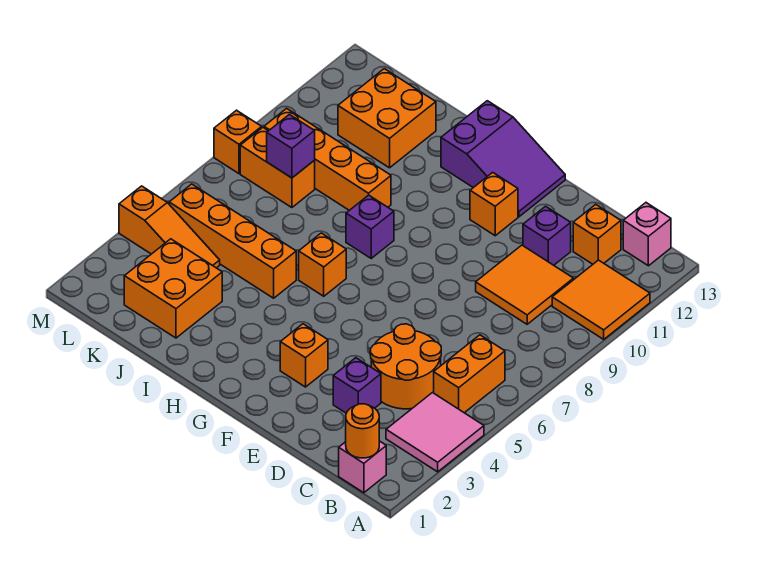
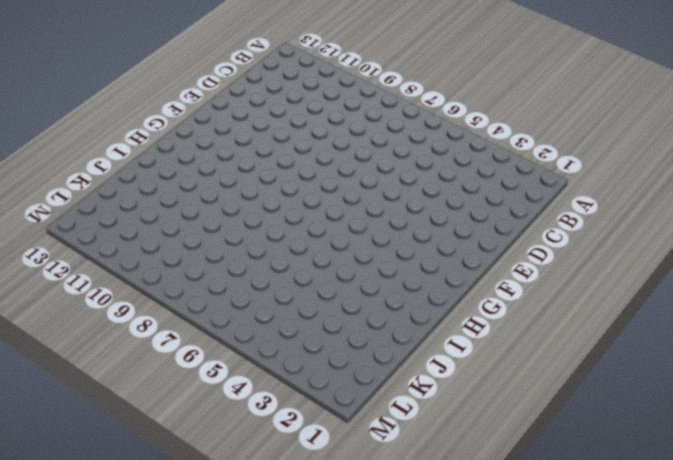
none -> pink 2x2 tile [386,393,484,472]
none -> orange 2x2 tile [552,260,650,339]
none -> pink 1x1 brick [339,441,386,493]

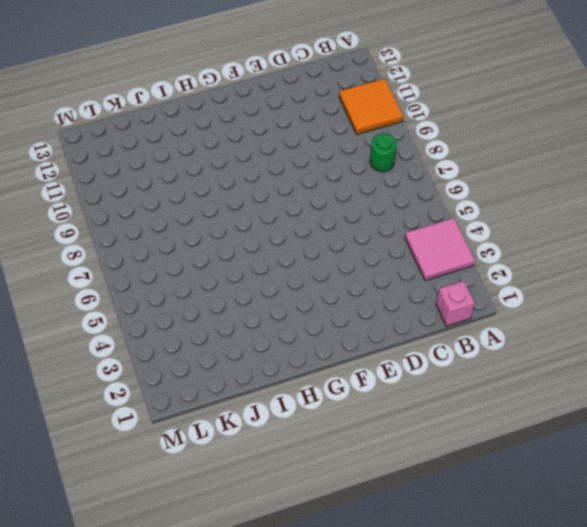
green 1x1 round brick [370,133,397,172] -> none
none -> orange 1x2 brick [434,335,505,413]
none -> pink 1x1 brick [623,203,671,266]
none -> orange 2x2 round brick [370,324,441,409]

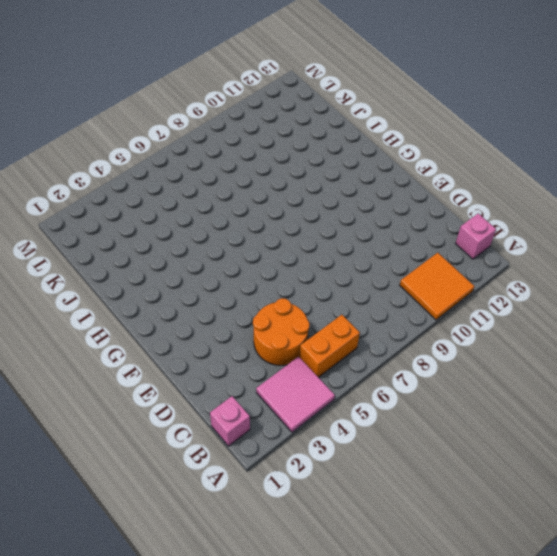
none -> orange 2x2 tile [476,245,573,324]
none -> orange 1x1 brick [573,204,621,264]
none -> purple 1x1 brick [333,358,381,413]

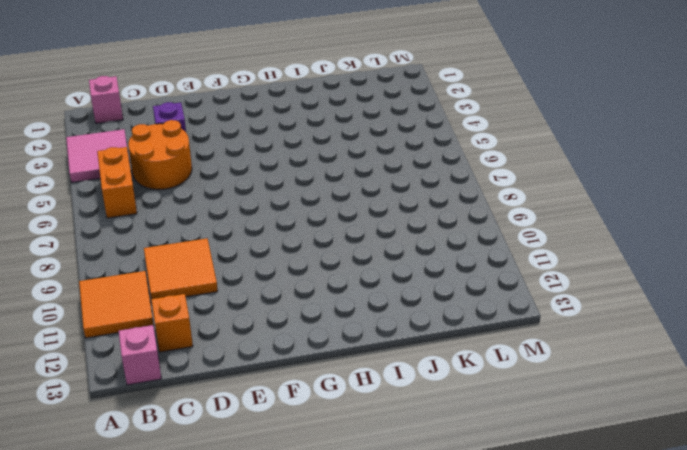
none -> purple 1x1 brick [523,206,571,265]
none -> orange 1x1 brick [280,324,328,387]
none -> orange 1x1 brick [470,172,518,236]

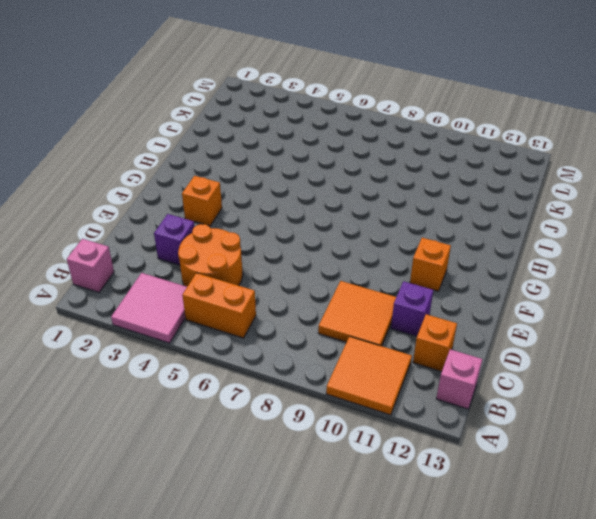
none -> purple 2x3 slope [441,101,565,217]
none -> orange 1x1 brick [299,233,346,296]
none -> purple 1x1 brick [346,195,394,258]

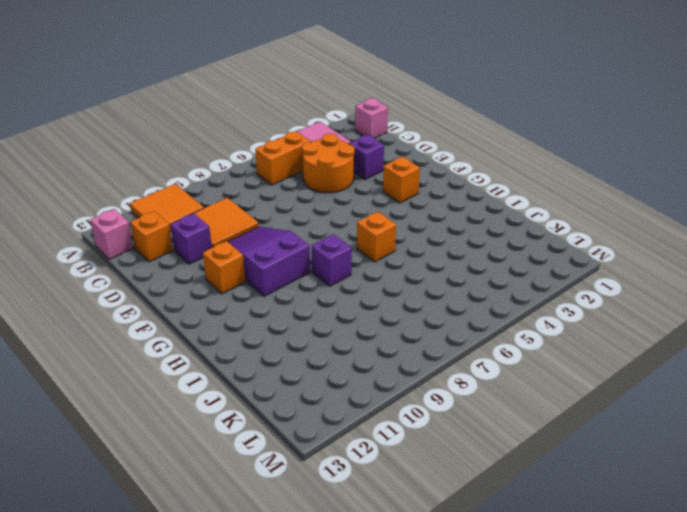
purple 2x3 slope [228,227,310,296] -> purple 2x3 slope moved to [441,101,565,217]
none -> orange 1x4 brick [169,184,296,298]
none -> orange 1x4 brick [264,108,391,210]
none -> orange 2x2 brick [124,239,222,338]

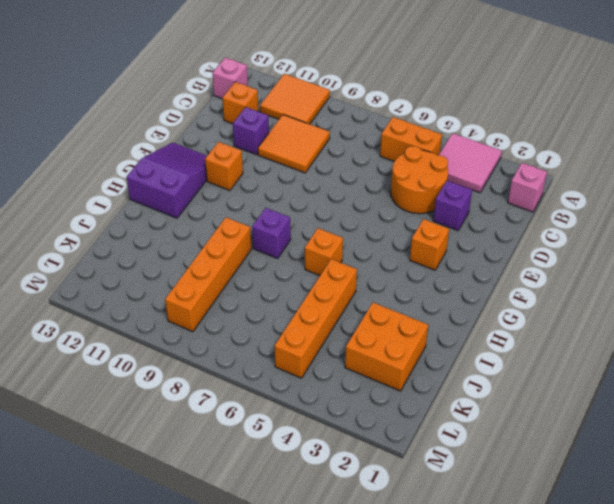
none -> orange 2x2 brick [338,69,436,168]
none -> orange 1x3 slope [119,186,220,268]
none -> orange 1x2 brick [240,128,315,208]

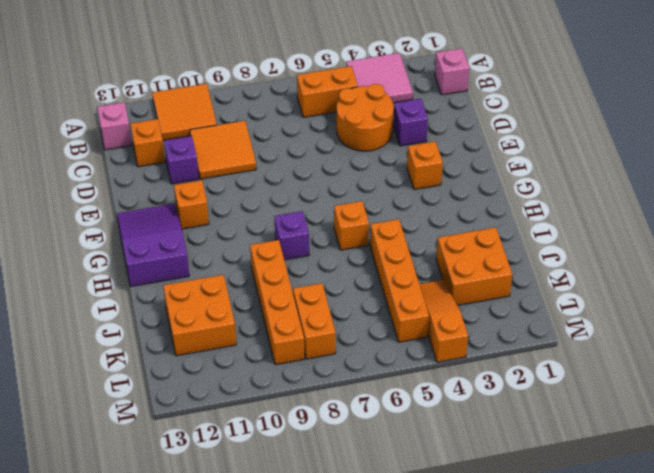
none -> orange 1x1 brick [214,110,262,174]
none -> orange 1x1 round brick [346,404,379,458]
none -> purple 1x1 brick [267,115,315,178]

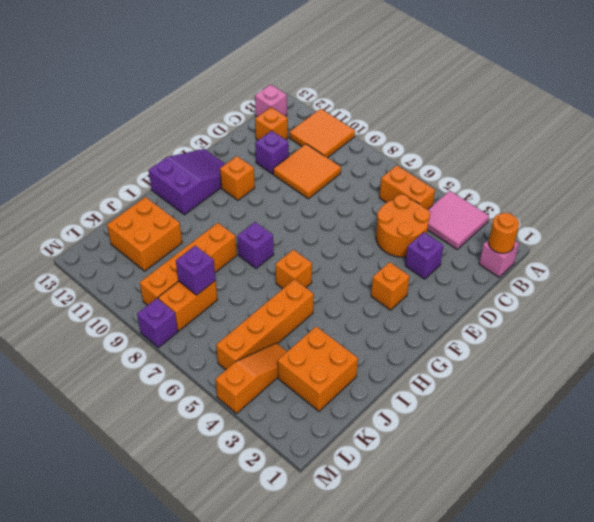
purple 1x1 brick [137,298,178,347] -> orange 1x1 brick [214,110,262,174]

